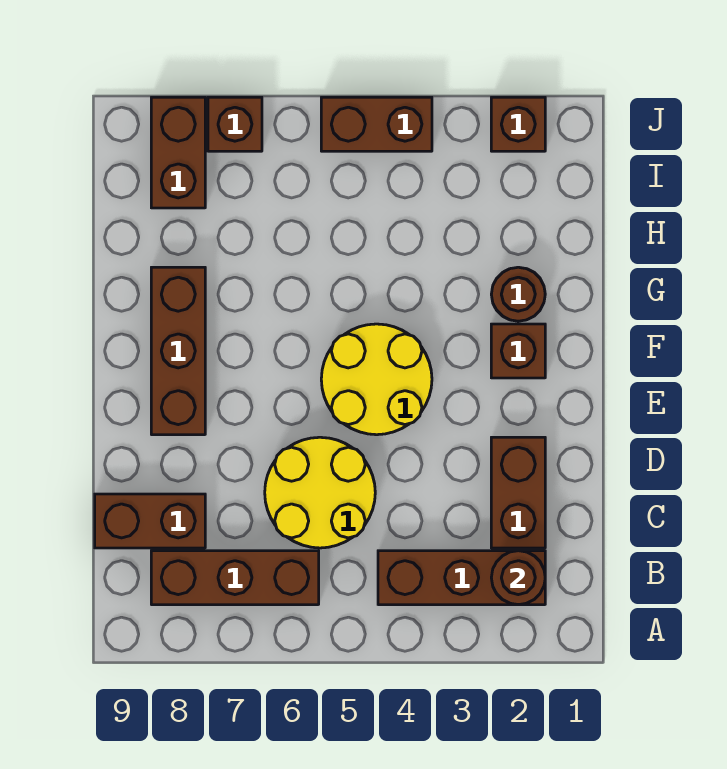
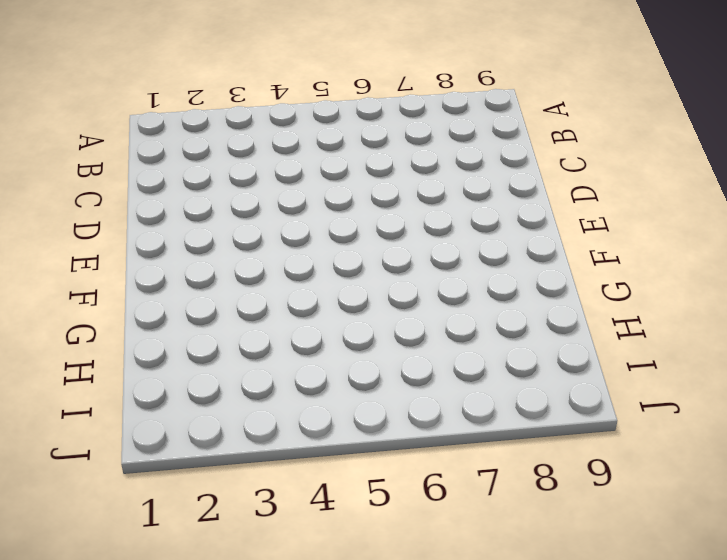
none -> brown 1x3 brick [378,551,545,605]
none -> brown 1x3 brick [151,551,319,605]
none -> brown 1x2 brick [491,437,545,548]

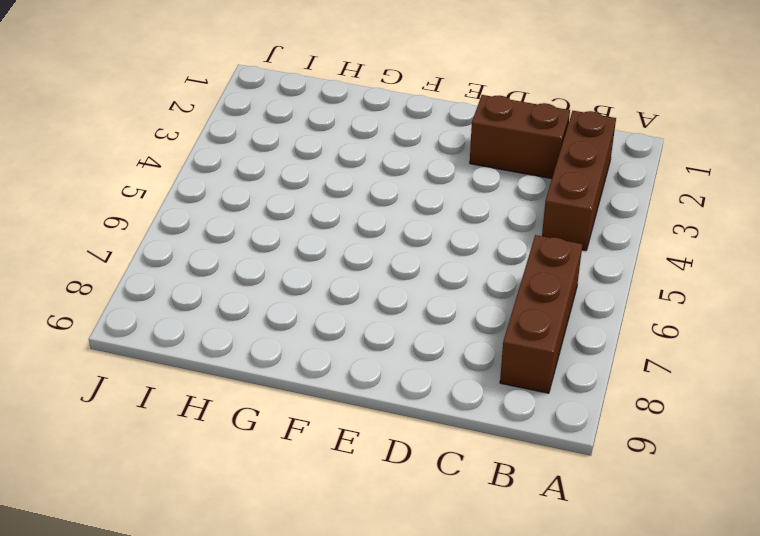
none -> yellow 2x2 round brick [265,437,375,548]
none -> brown 1x2 brick [95,494,205,548]
none -> yellow 2x2 round brick [321,324,432,435]

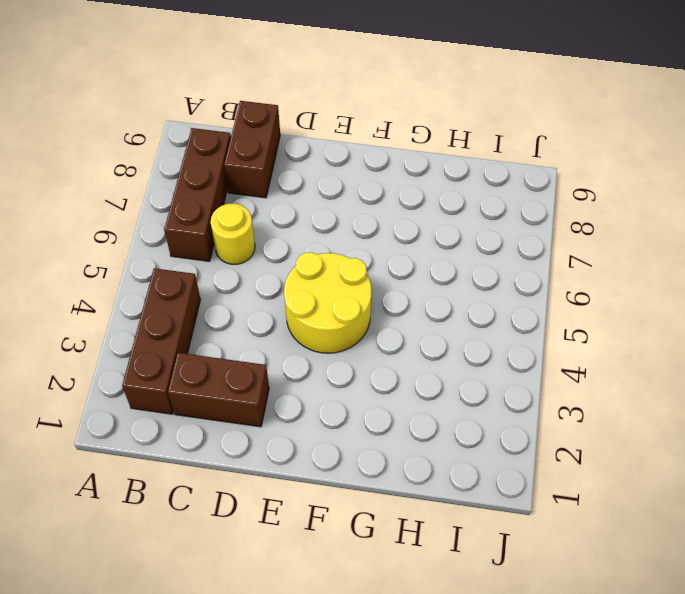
yellow 1x1 round brick [211,204,255,264] -> yellow 2x2 round brick [265,437,375,548]
none -> brown 1x3 brick [151,267,205,435]
none -> brown 1x1 brick [491,324,545,378]
none -> brown 1x1 round brick [491,267,545,321]

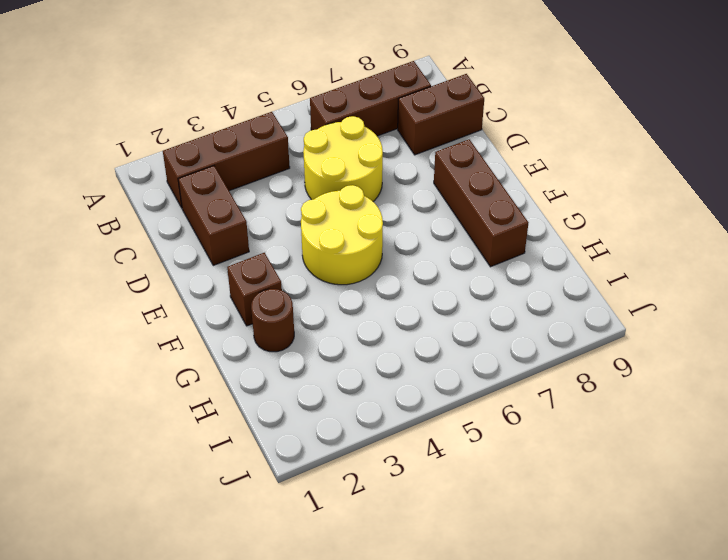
none -> brown 1x2 brick [151,97,205,208]
none -> brown 1x1 brick [491,97,545,151]
none -> brown 1x2 brick [321,97,432,151]

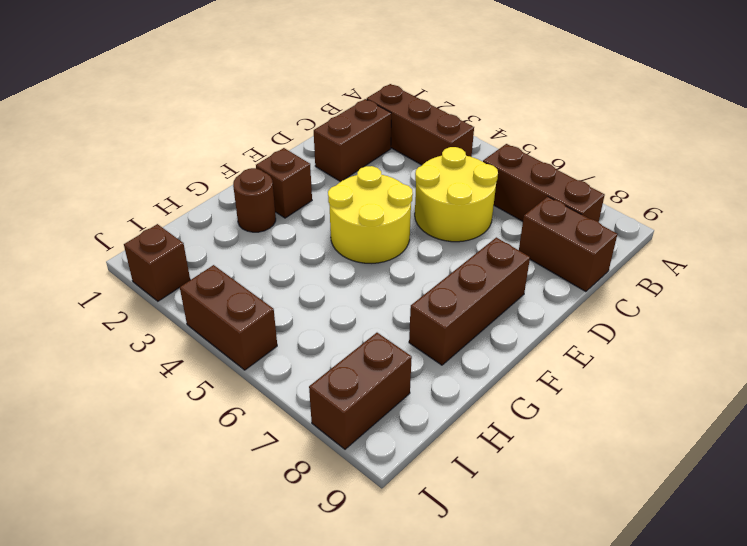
none -> brown 1x1 brick [208,97,262,151]
none -> brown 1x1 round brick [491,551,545,605]

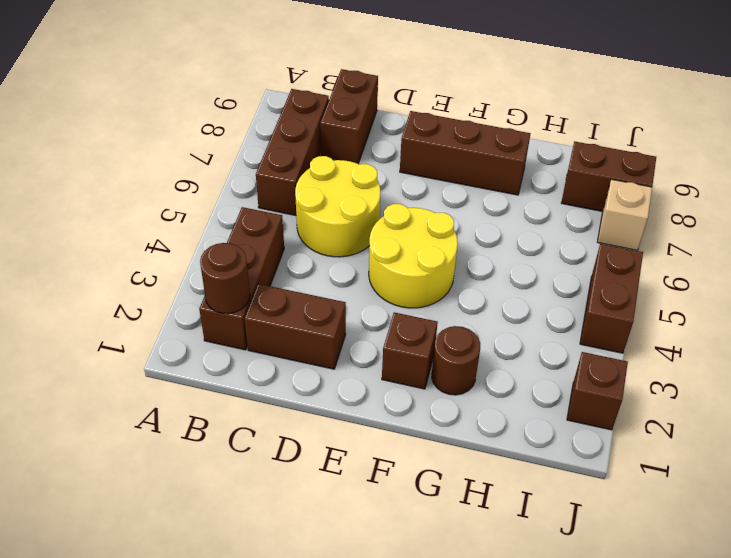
tan 1x1 brick [597,179,652,251] -> brown 1x1 brick [208,97,262,151]

